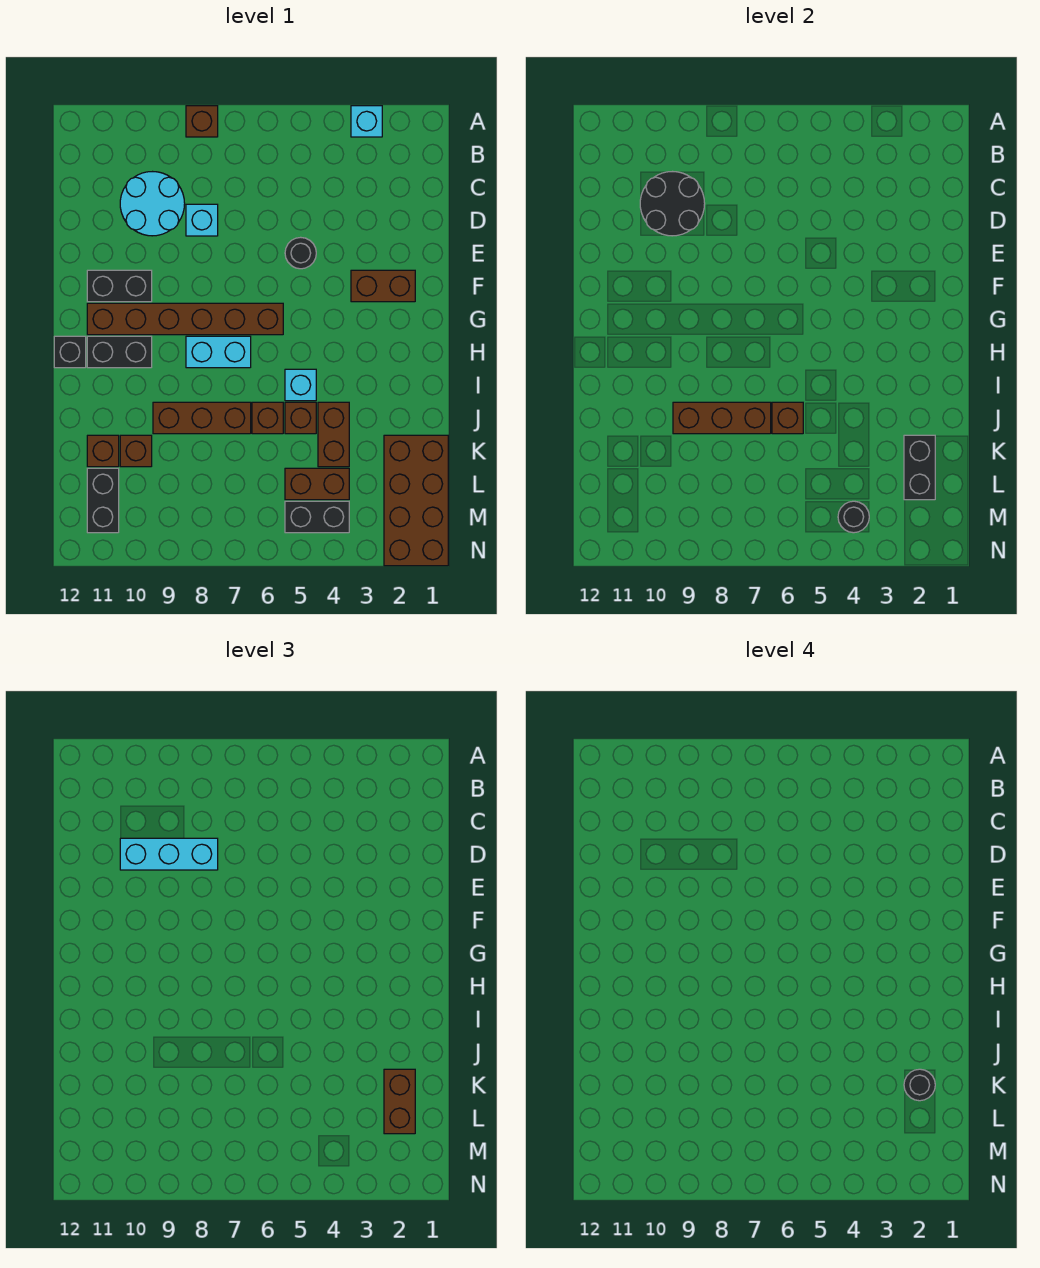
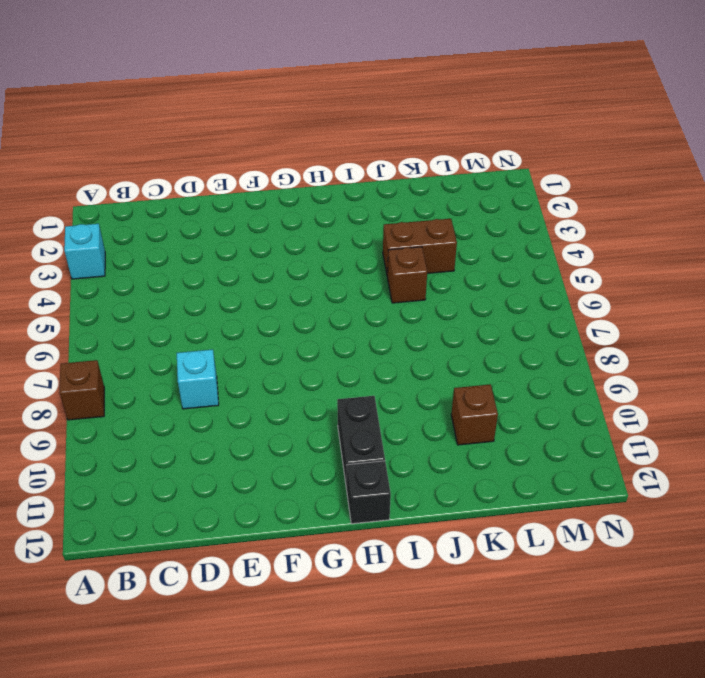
none -> cyan 2x2 round brick [120,172,185,236]
none -> black 1x1 round brick [285,237,316,269]
none -> brown 1x2 brick [351,270,415,302]
none -> black 1x2 brick [87,270,152,302]

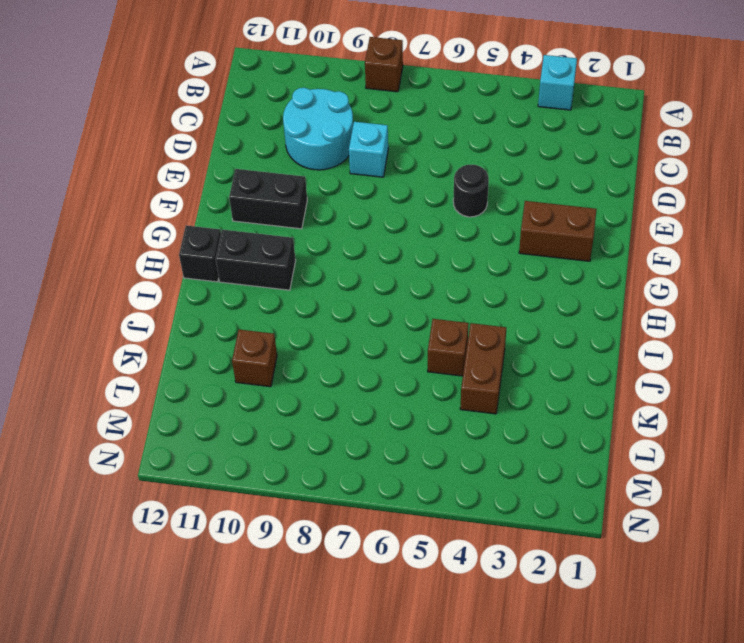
none -> brown 1x6 brick [87,303,283,335]
none -> cyan 1x2 brick [186,336,251,368]
none -> cyan 1x1 brick [285,369,316,401]
none -> brown 1x1 brick [252,402,283,434]

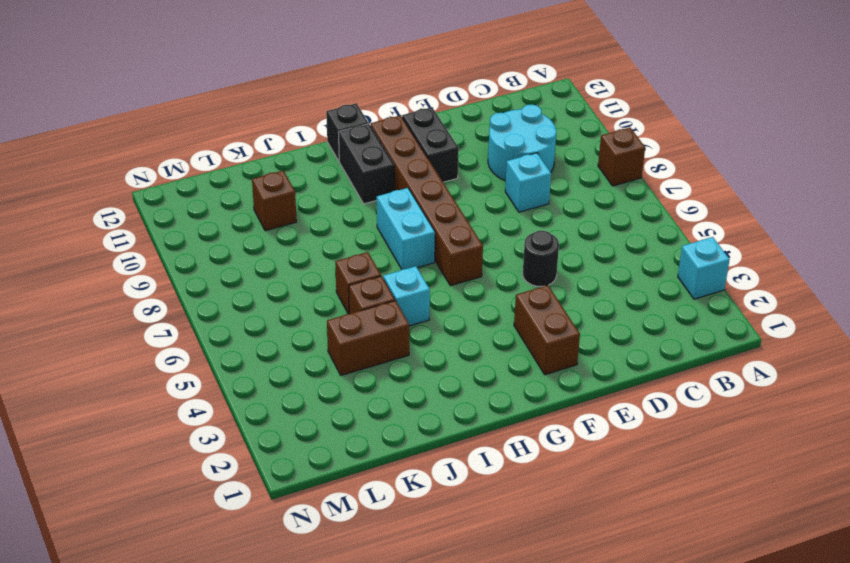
none -> brown 1x3 brick [153,402,251,434]
none -> brown 2x4 brick [384,435,448,566]
none -> brown 1x1 brick [87,435,119,467]
none -> brown 1x2 brick [285,468,349,500]

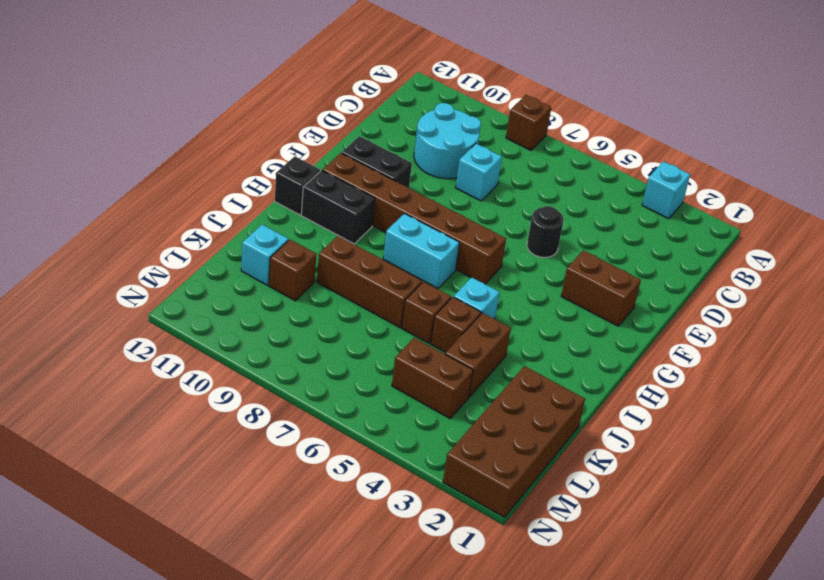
cyan 1x1 brick [241,225,288,285] -> brown 1x1 brick [87,435,119,467]
none -> black 1x2 brick [87,468,119,533]
none -> black 1x2 brick [285,501,349,533]
none -> black 2x2 round brick [640,172,705,236]
none -> brown 1x1 brick [772,402,803,434]

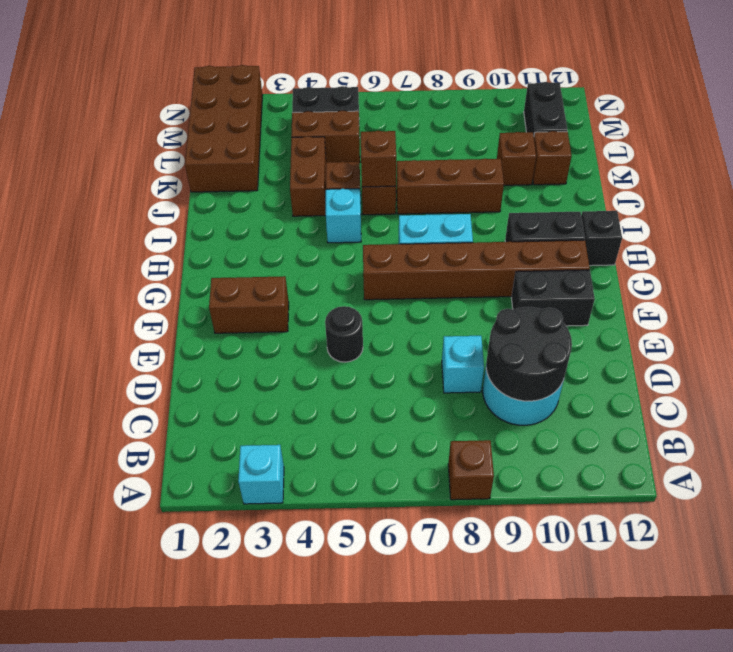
none -> brown 1x3 brick [673,402,771,434]
none -> black 1x2 brick [904,435,935,500]
none -> black 1x1 round brick [838,501,869,533]
none -> cyan 1x3 brick [120,838,218,870]

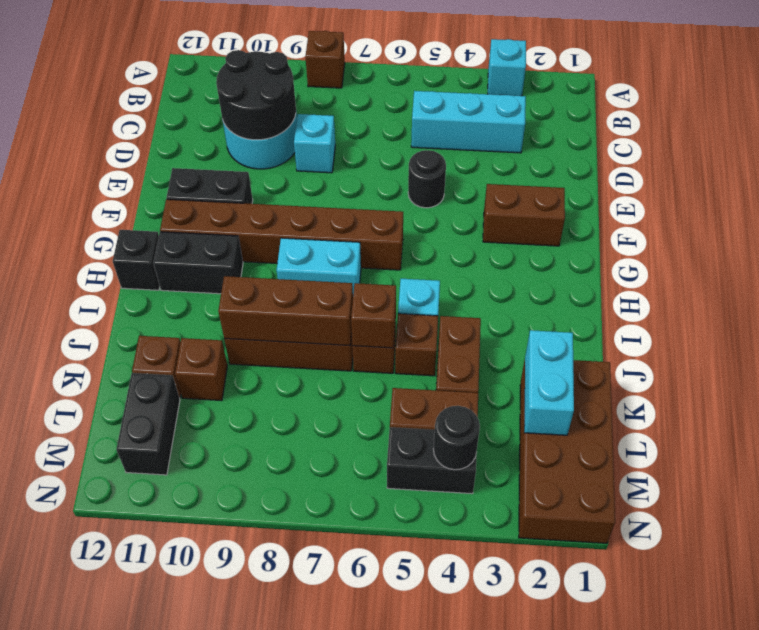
cyan 1x3 brick [411,91,526,153] -> cyan 1x3 brick moved to [120,838,218,870]
cyan 1x2 brick [524,330,574,435] -> black 1x2 brick [904,435,935,500]
none -> brown 1x2 brick [384,1069,415,1134]
none -> black 1x1 round brick [904,1069,935,1101]

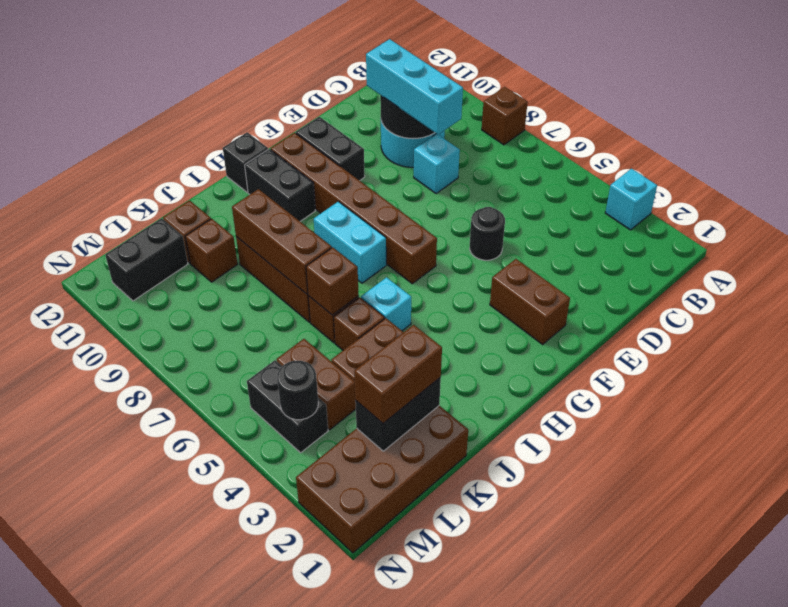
none -> black 1x1 round brick [904,1069,935,1101]

